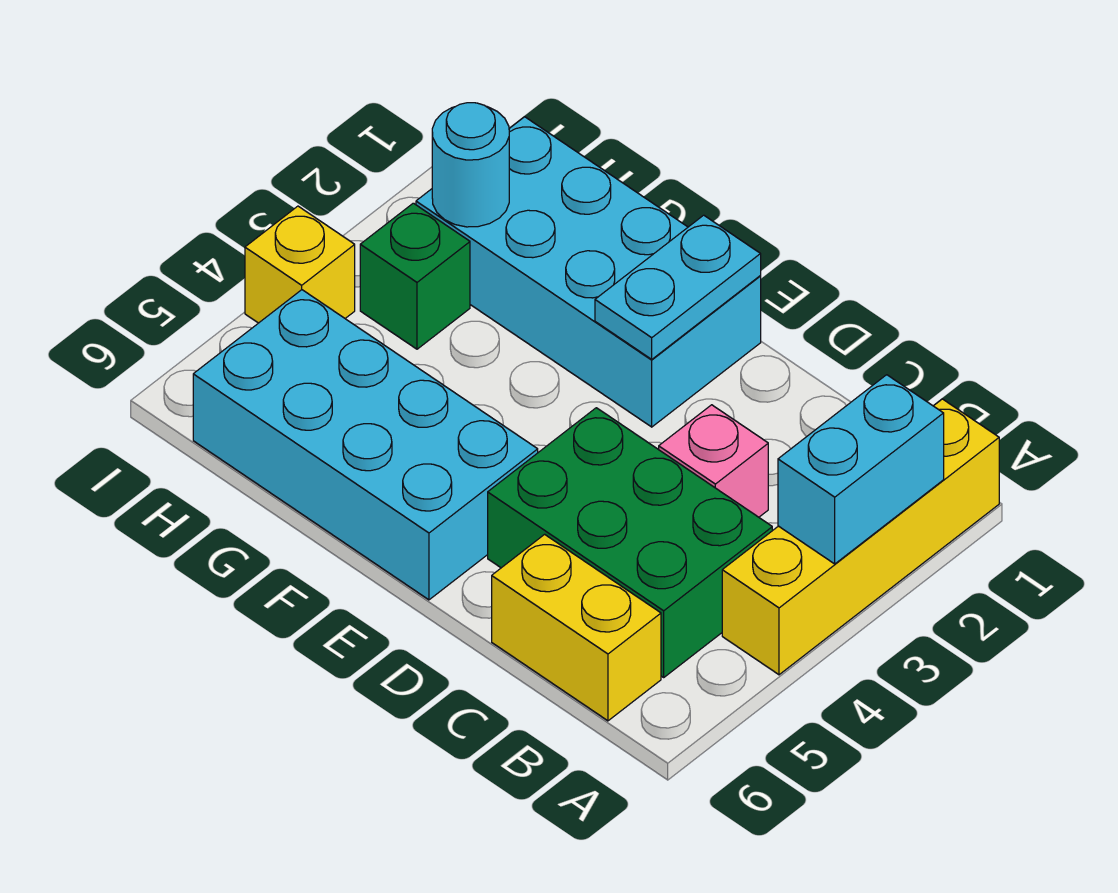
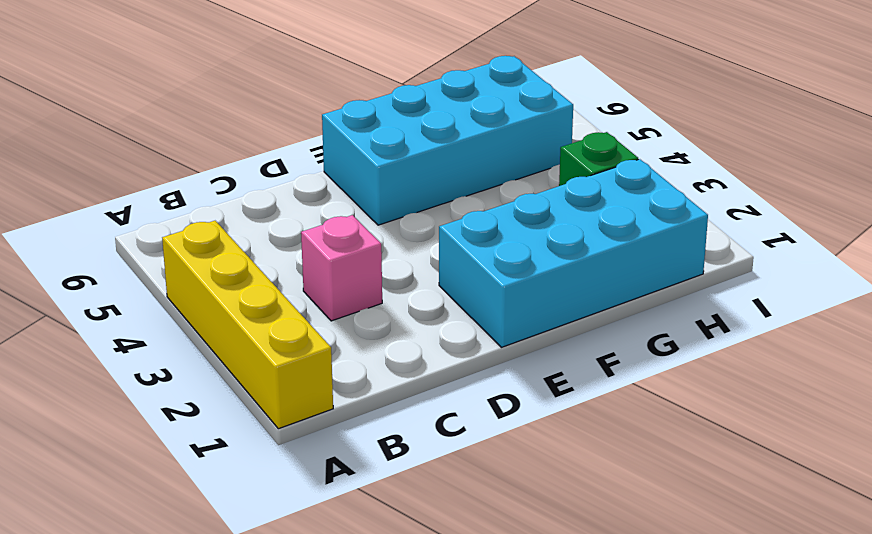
none -> green 2x3 brick [488,408,772,677]
none -> yellow 1x2 brick [492,534,661,721]

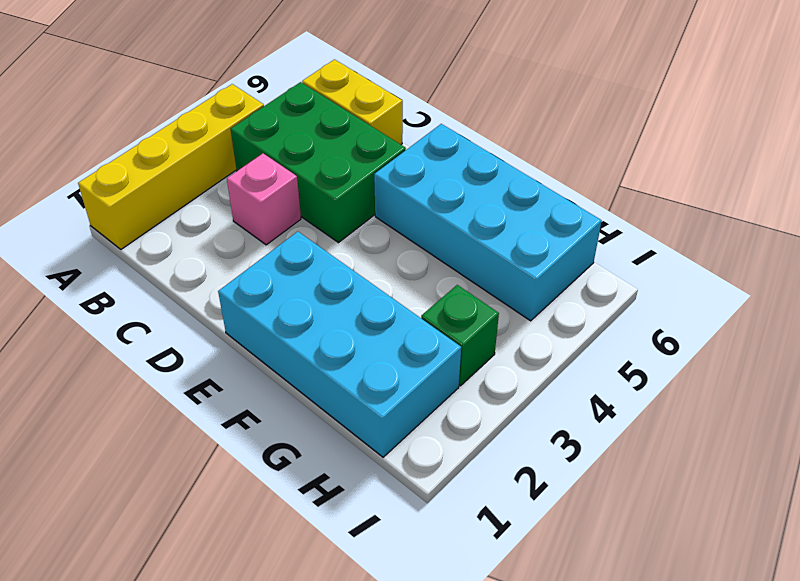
none -> yellow 1x1 brick [245,206,355,323]
none -> cyan 1x2 brick [778,375,944,564]

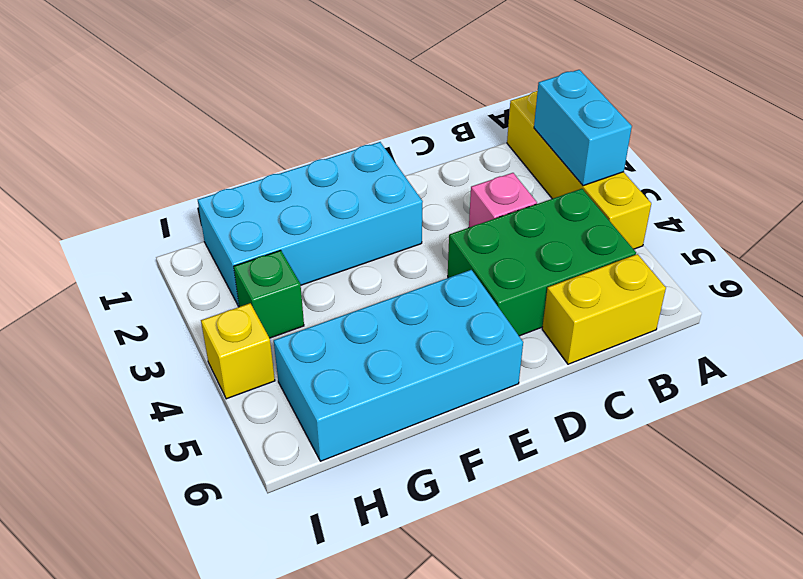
none -> cyan 1x2 plate [595,215,761,359]
none -> cyan 1x1 round brick [432,103,509,227]

